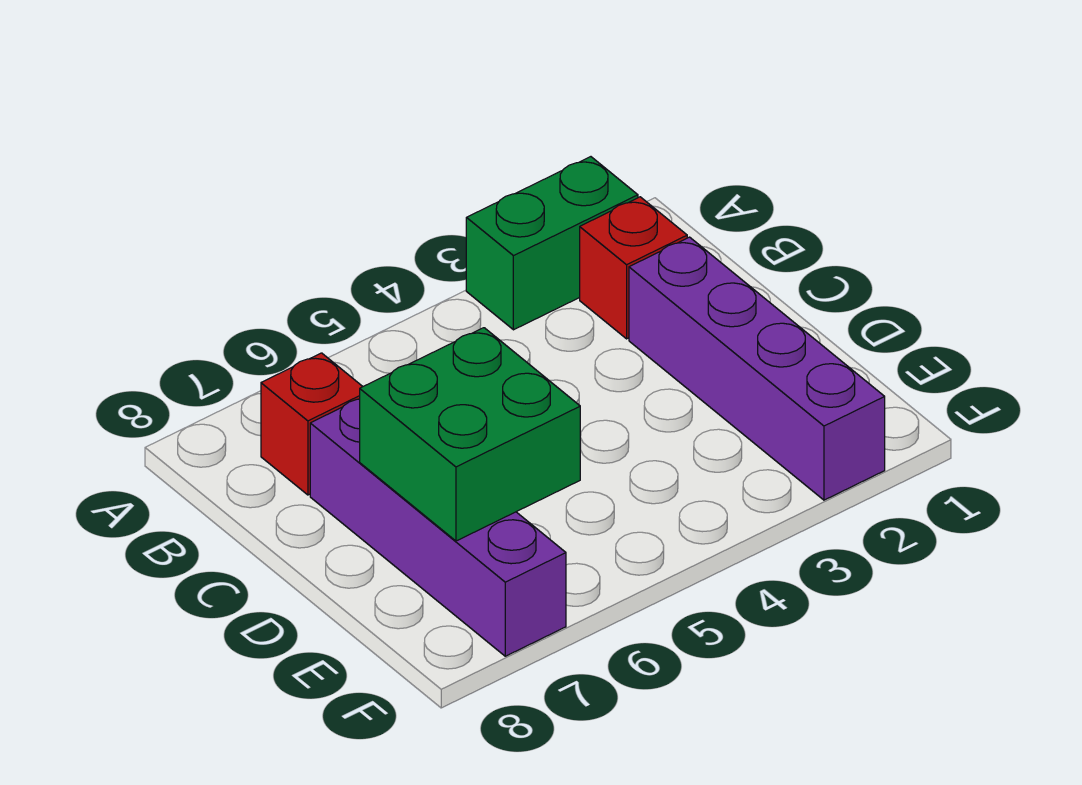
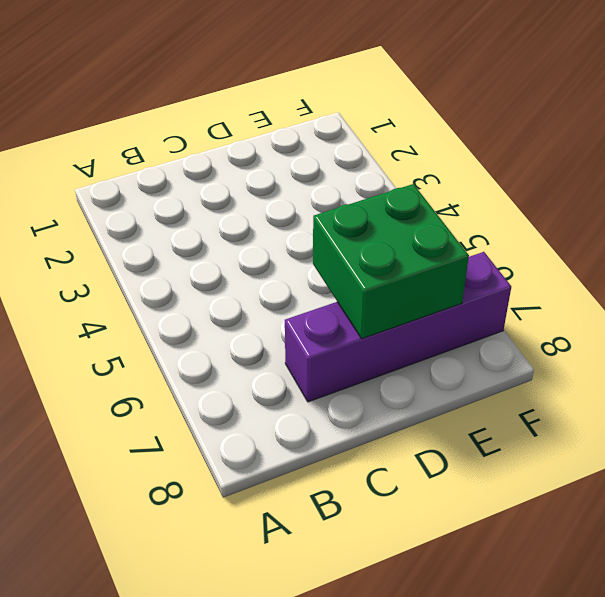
none -> green 1x2 brick [466,157,638,330]
none -> red 1x1 brick [580,197,687,339]

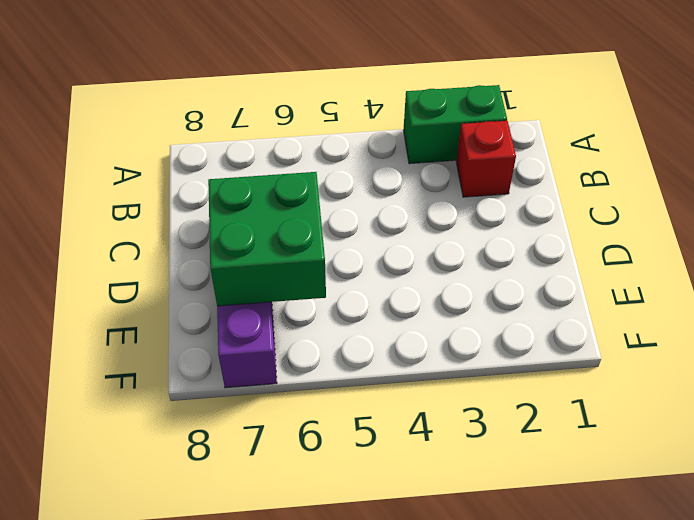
none -> red 1x1 brick [261,353,363,495]
none -> purple 1x4 brick [629,237,885,500]

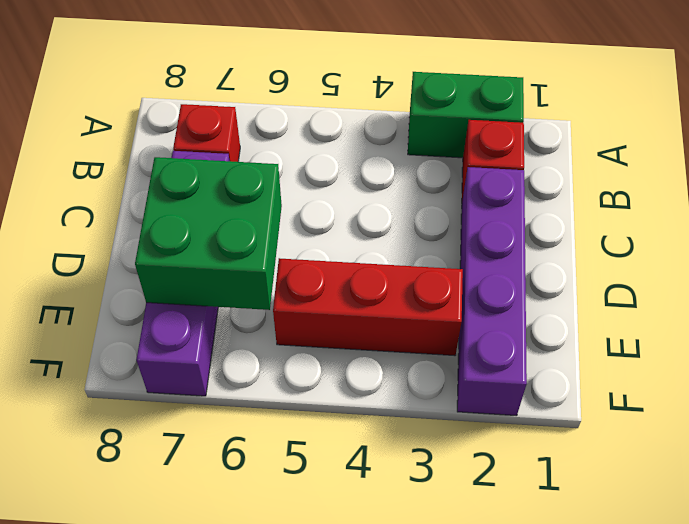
red 1x3 brick [273,258,463,356] -> none

